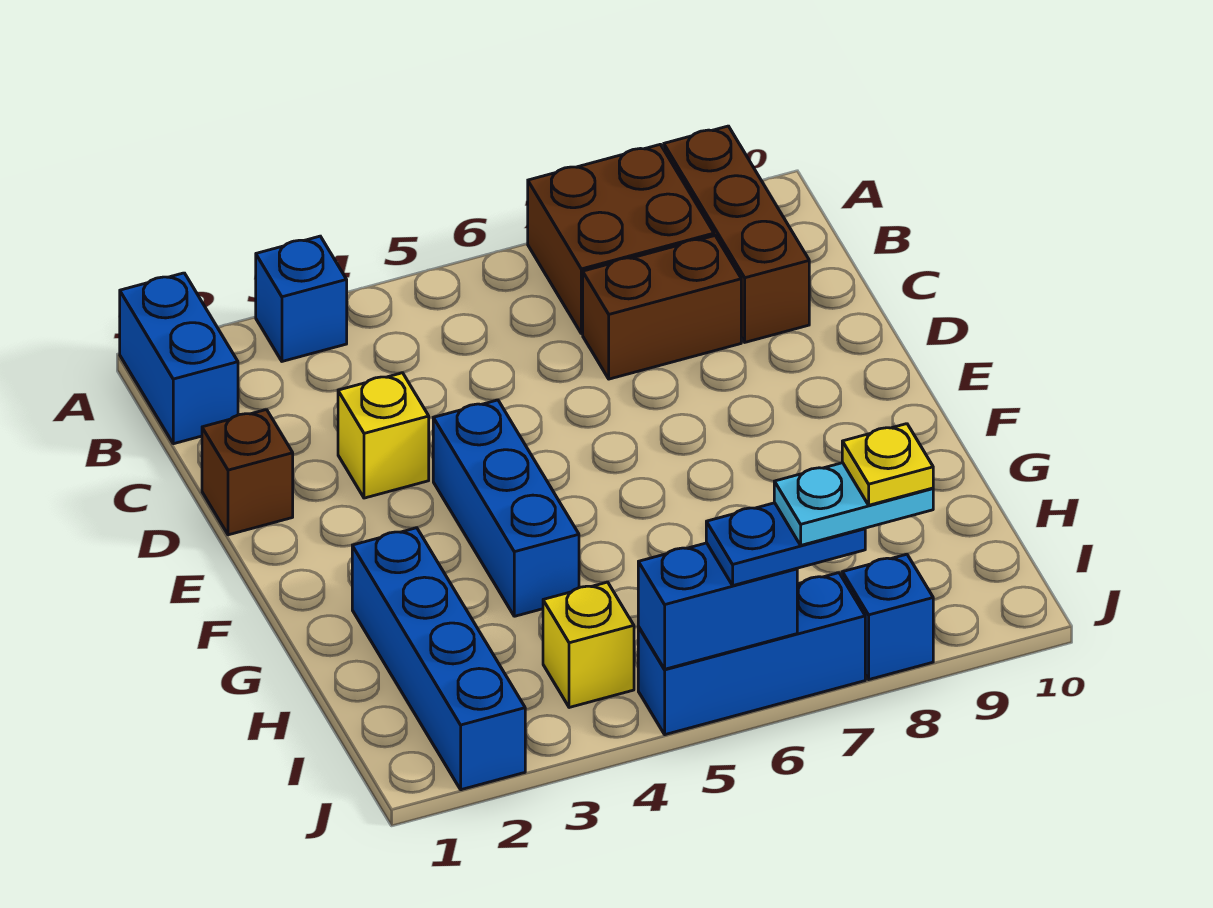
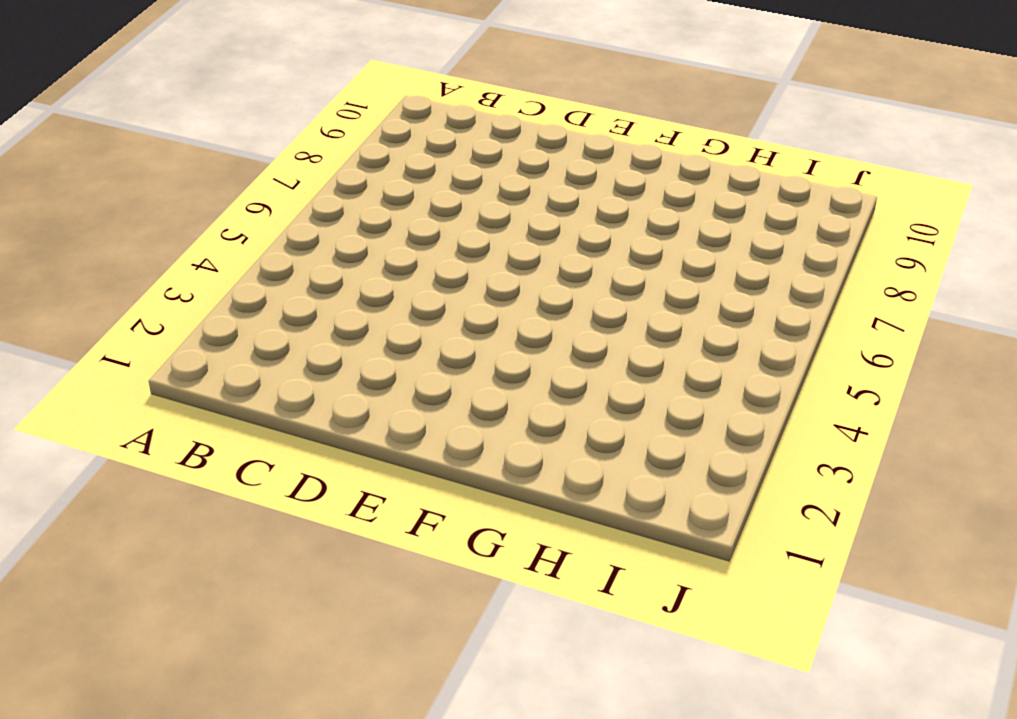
none -> blue 1x2 brick [120,273,238,444]
none -> blue 1x1 brick [256,236,347,361]
none -> brown 2x2 brick [528,144,714,334]

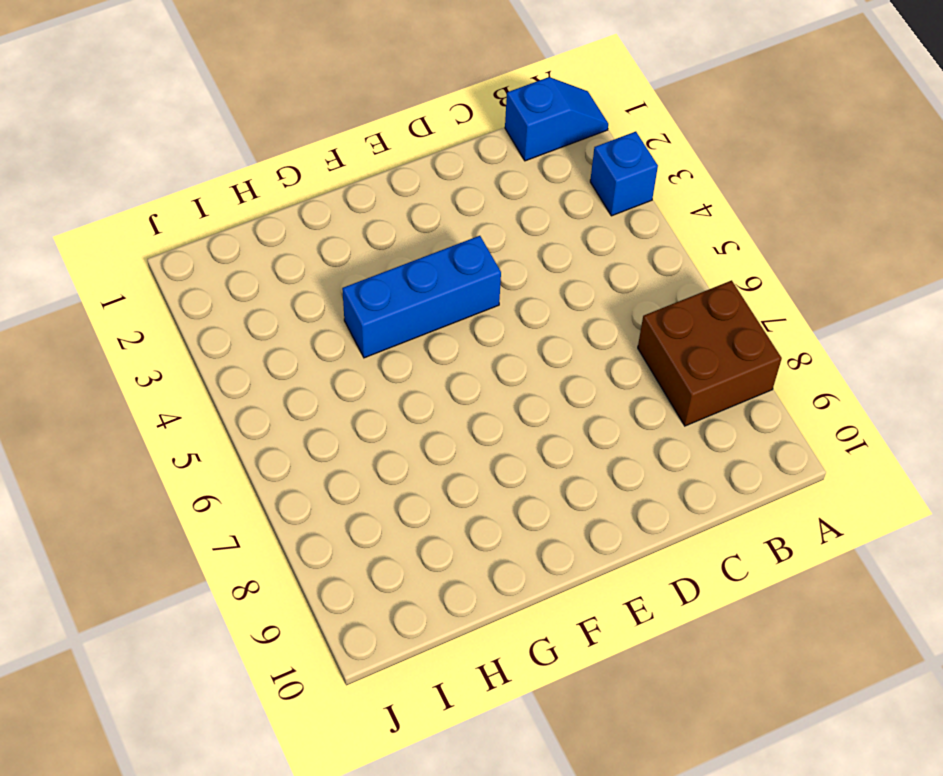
blue 1x2 slope [505,77,608,161] -> blue 1x2 brick [120,273,238,444]
none -> brown 1x3 brick [664,126,809,342]
none -> brown 1x2 brick [583,236,741,379]
none -> brown 1x1 brick [202,410,293,535]

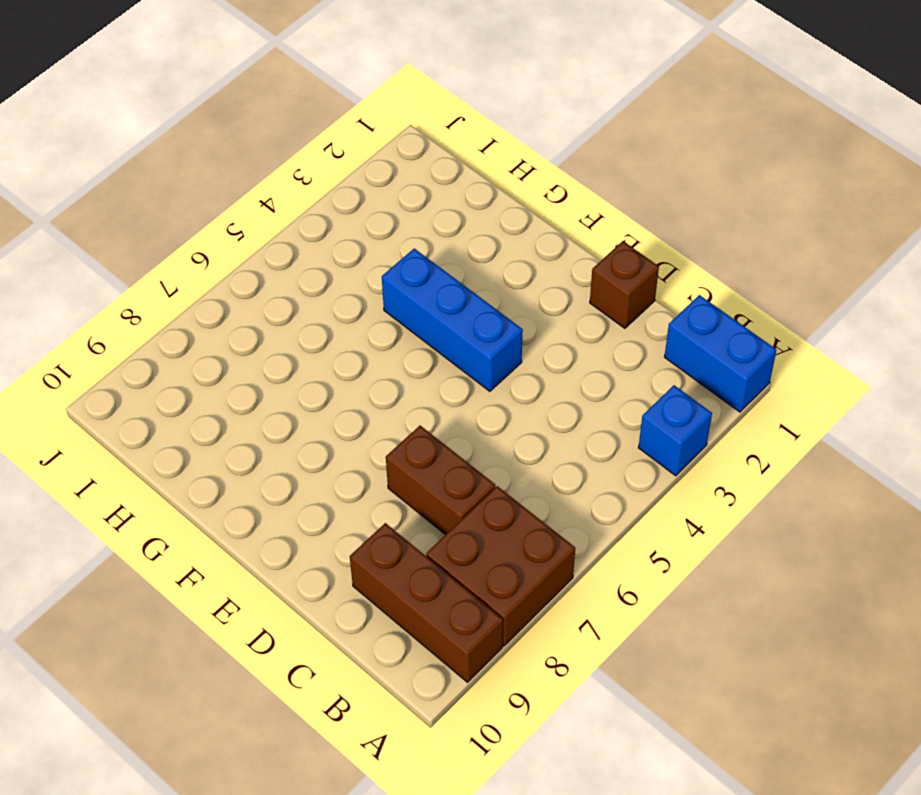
brown 1x2 brick [386,426,495,535] -> brown 1x2 brick turned to [583,236,741,379]
none -> yellow 1x1 brick [338,373,429,498]
none -> blue 1x4 brick [352,528,525,790]
none -> yellow 1x1 brick [543,582,634,708]

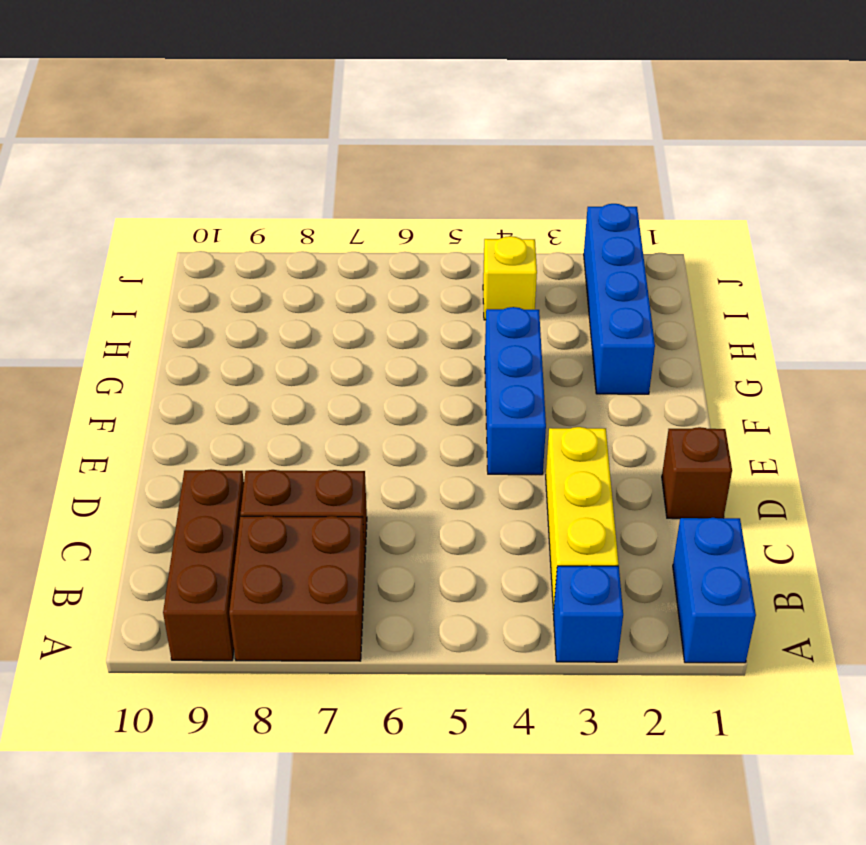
yellow 1x3 brick [546,427,619,611] -> yellow 1x1 brick [338,373,429,498]
none -> blue 1x3 brick [638,573,865,735]
none -> blue 1x1 brick [842,554,933,679]
none -> blue 1x2 brick [638,543,797,669]

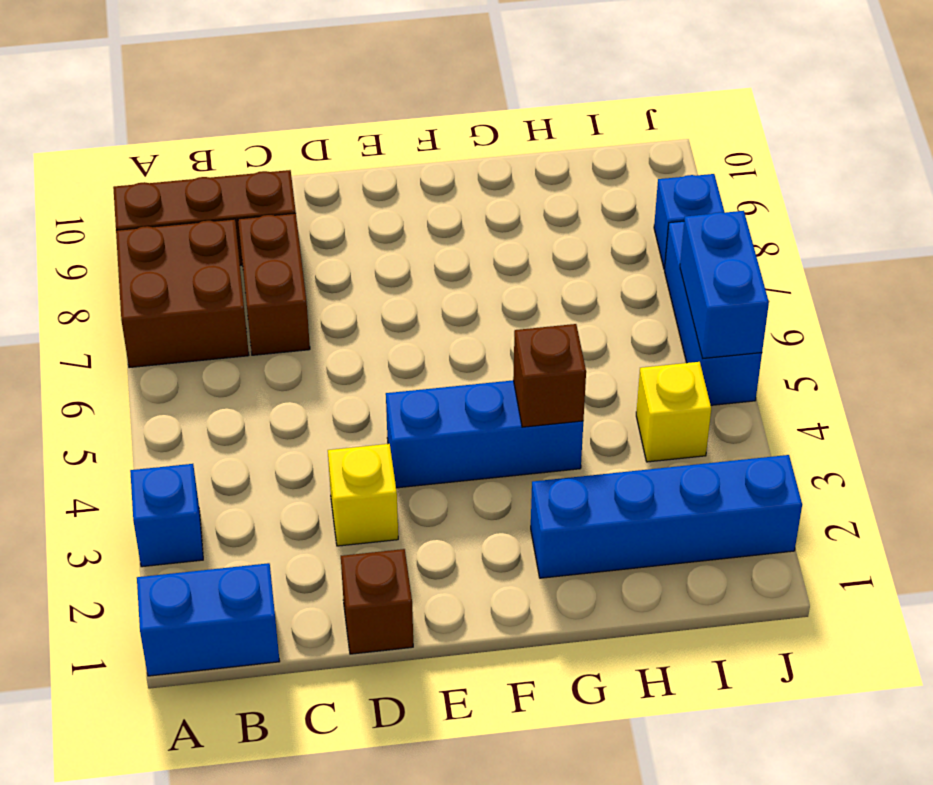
brown 1x1 brick [513,324,586,427] -> none
none -> blue 1x2 plate [706,503,865,585]
none -> cyan 1x2 plate [774,463,933,545]
none -> yellow 1x1 plate [842,424,933,505]

